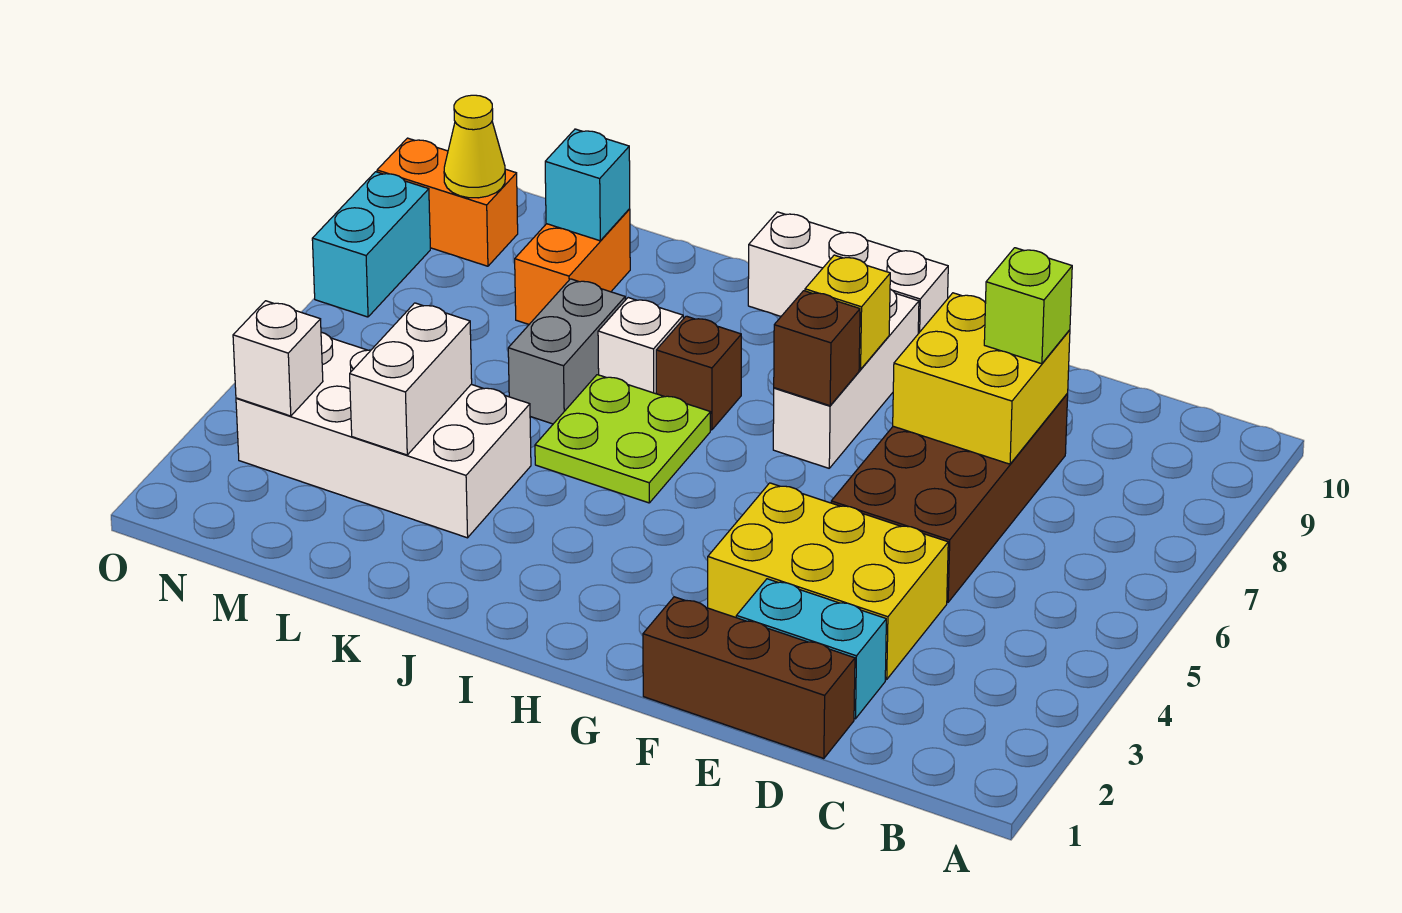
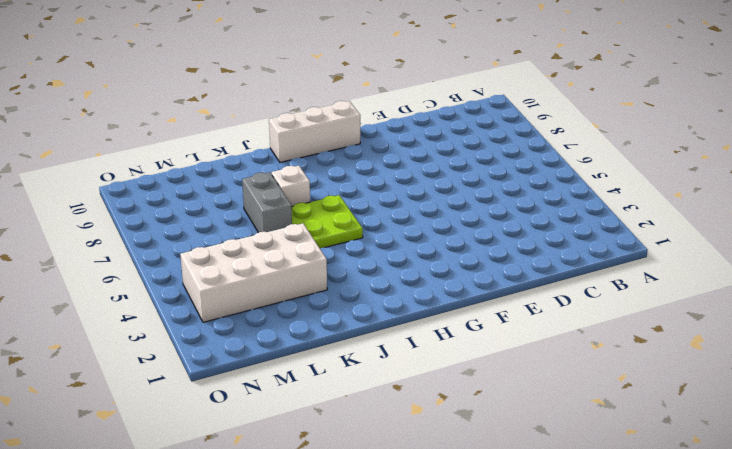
none -> brown 1x3 brick [643,597,855,759]
none -> cyan 1x2 brick [736,579,886,719]
none -> yellow 2x3 brick [708,483,948,679]

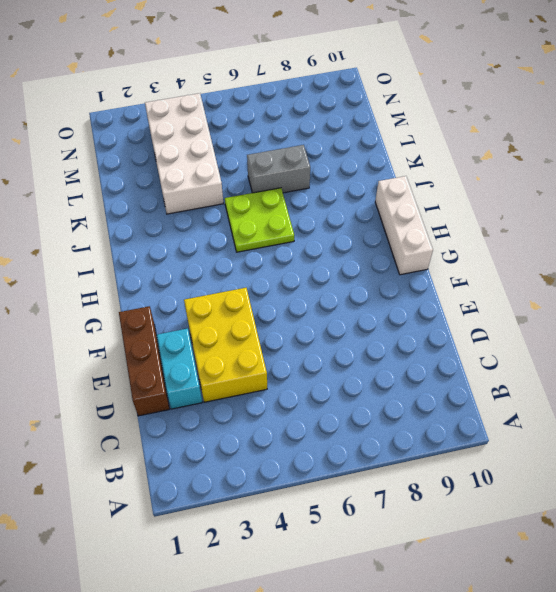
none -> brown 2x4 brick [831,394,1068,602]
none -> white 1x3 brick [773,289,919,468]
none -> brown 1x1 brick [656,316,741,430]

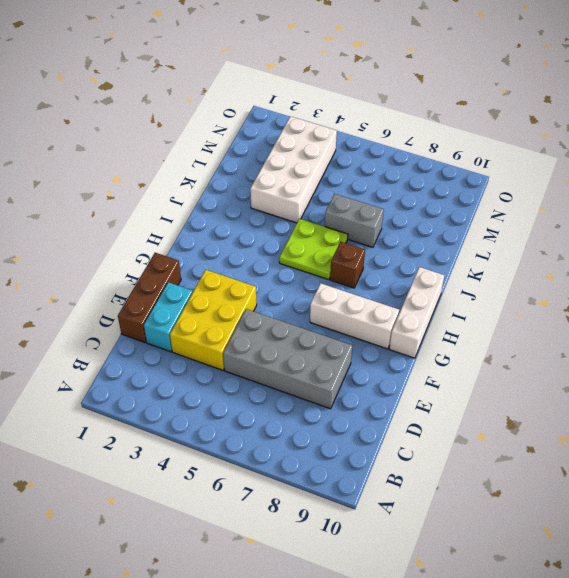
grey 2x4 brick [223,309,352,409] -> brown 2x4 brick [831,394,1068,602]
none -> white 1x1 brick [598,298,683,394]
none -> orange 1x2 brick [515,209,630,324]
none -> orange 1x2 brick [377,138,518,266]

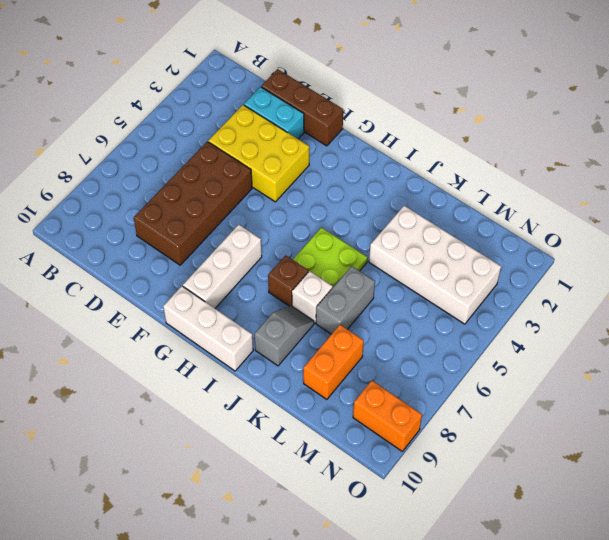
grey 1x2 slope [254,306,314,366] -> none
none -> cyan 1x2 brick [312,172,430,317]
none -> yellow 2x2 brick [893,293,1070,464]
none -> brown 1x1 brick [774,291,860,406]

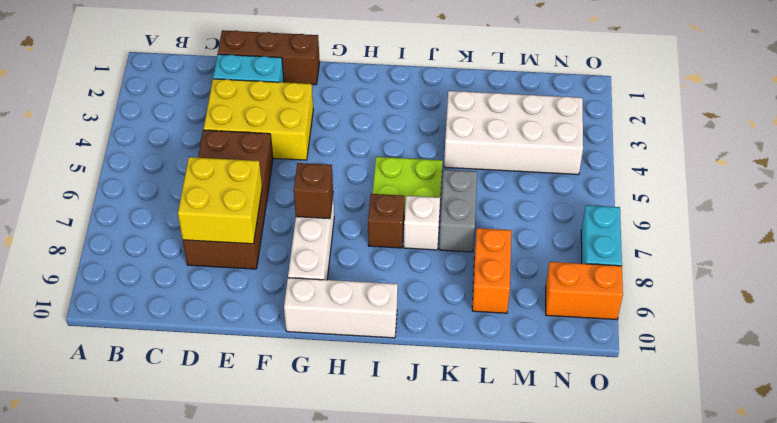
none -> yellow 1x1 brick [805,255,890,370]
none -> white 1x2 brick [350,303,472,455]
none -> cyan 1x1 brick [545,129,630,241]

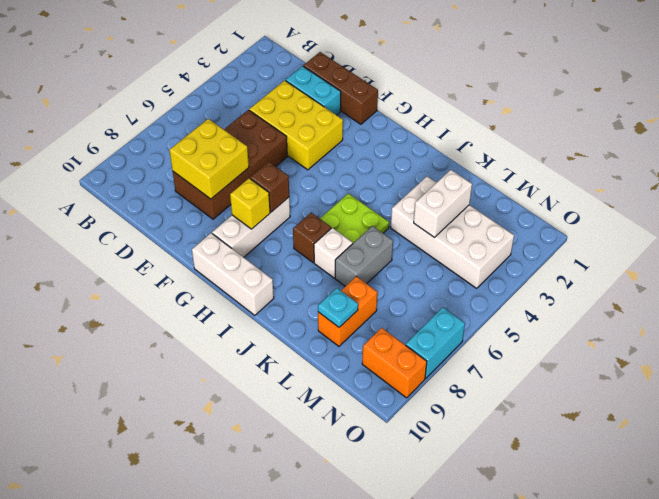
cyan 1x1 plate [318,288,358,327] -> cyan 1x1 brick [545,129,630,241]
none -> white 1x1 brick [233,301,323,416]
none -> yellow 1x1 cone [444,95,505,198]
none -> lime 1x1 brick [984,248,1072,364]

